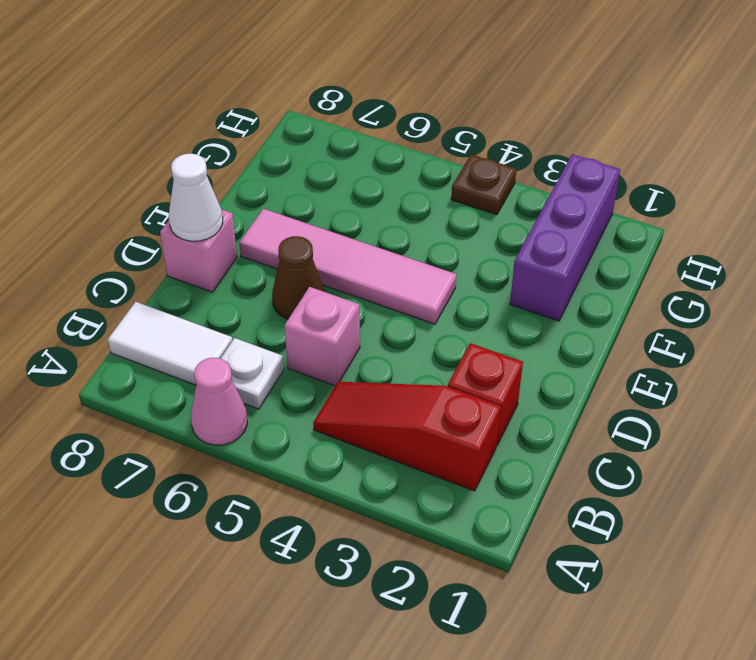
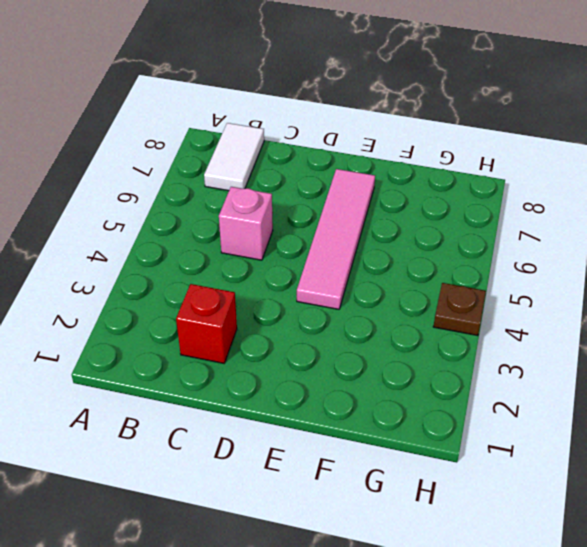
none -> pink 1x1 cone [191,358,247,445]
none -> red 1x3 slope [313,382,501,491]
none -> white 1x1 plate [221,338,284,409]

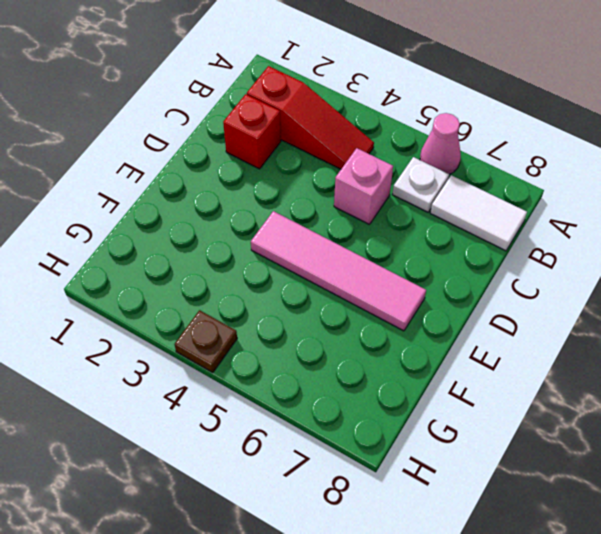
none -> brown 1x1 cone [272,236,324,319]
none -> pink 1x1 brick [160,210,237,292]
none -> purple 1x3 brick [510,154,620,321]

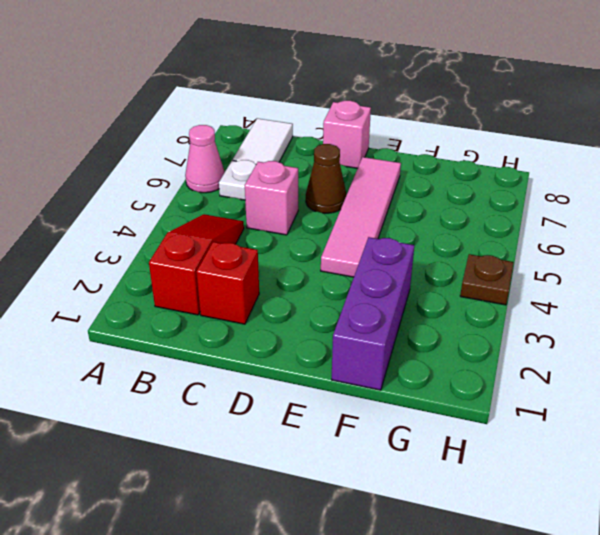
purple 1x3 brick [332,237,414,390] -> purple 1x3 brick turned to [510,154,620,321]
none -> white 1x1 cone [169,154,223,241]

